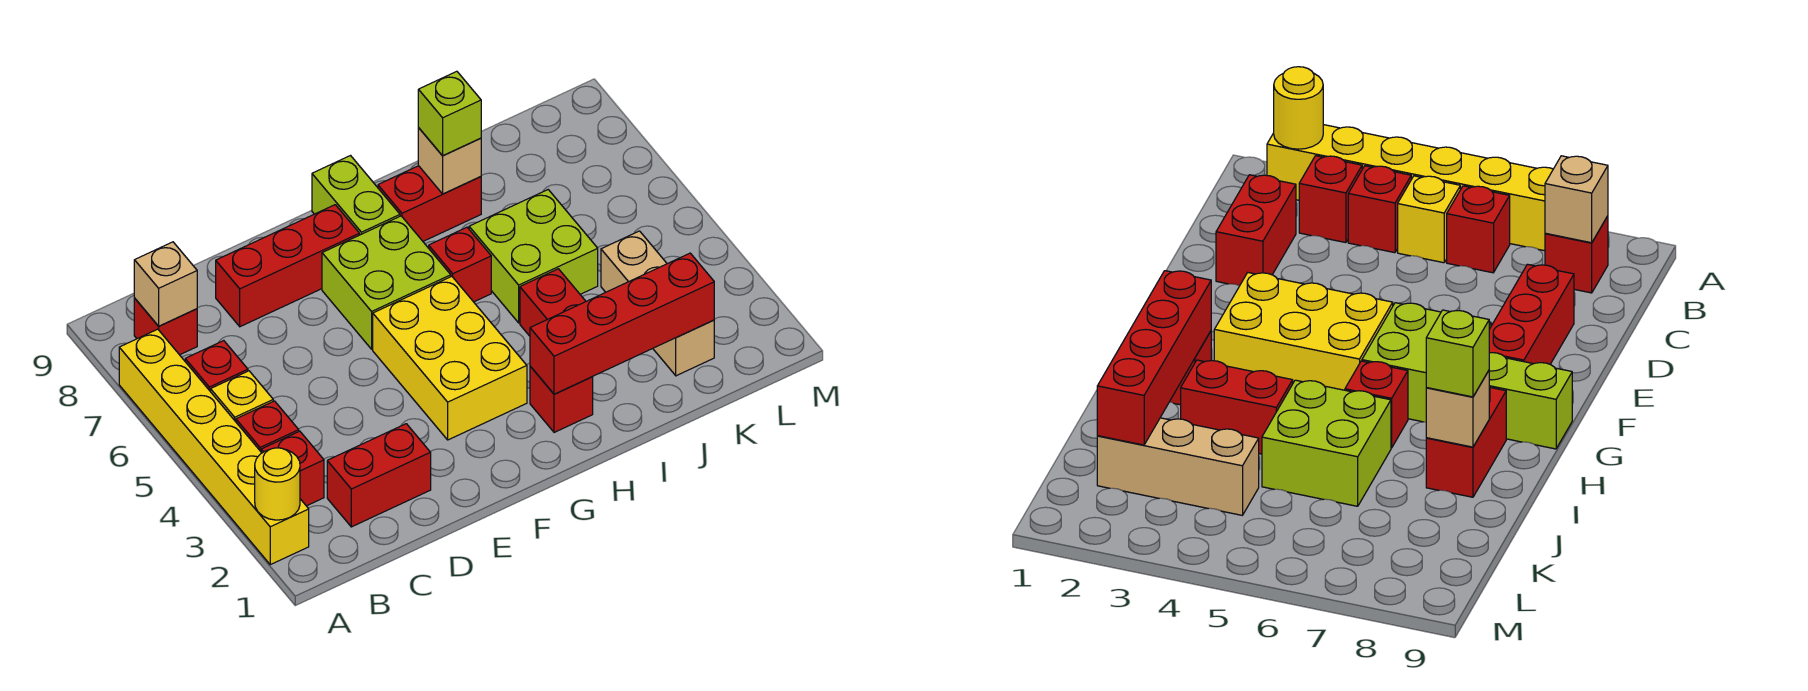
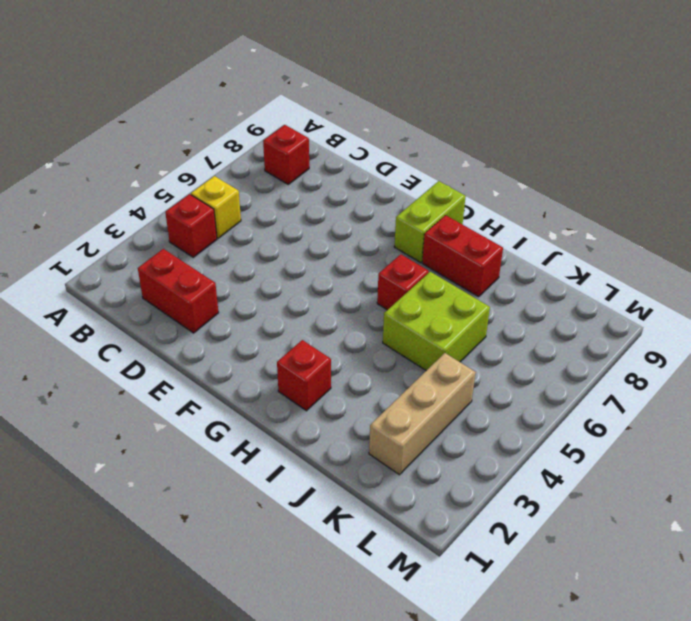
none -> yellow 1x6 brick [119,329,309,565]
none -> red 1x1 brick [261,431,324,506]
none -> red 1x1 brick [185,341,248,392]

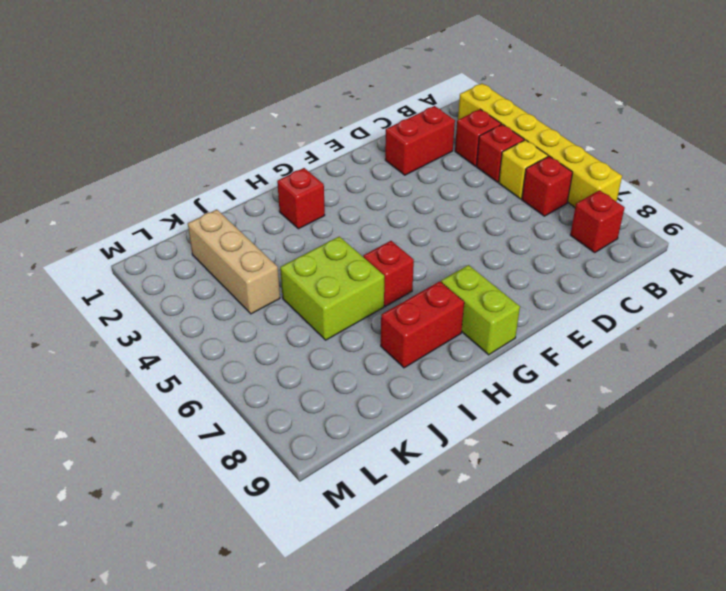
none -> red 1x3 brick [216,205,359,327]
none -> yellow 2x3 brick [373,276,527,440]
none -> lime 2x2 brick [322,216,451,349]

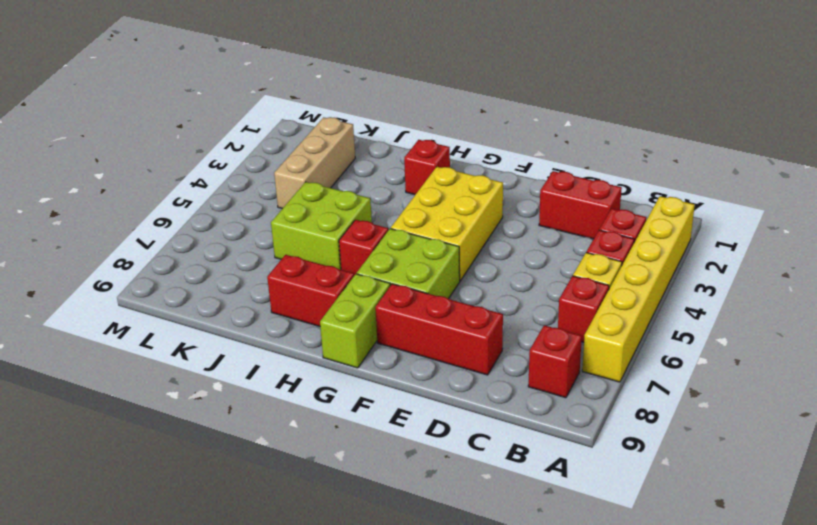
none -> red 1x2 brick [520,269,586,336]
none -> yellow 1x1 round brick [255,448,300,520]
none -> tan 1x1 brick [134,242,197,326]

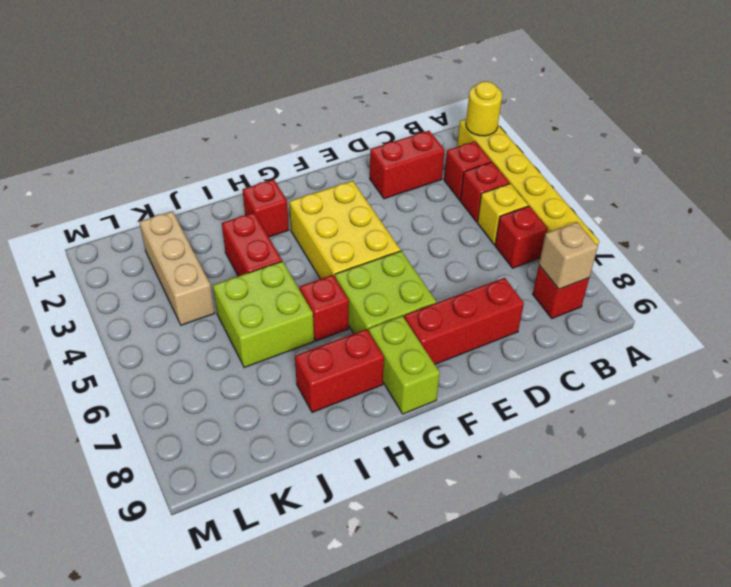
none -> red 1x4 brick [530,253,714,394]
none -> tan 1x1 brick [418,128,481,194]
none -> lime 1x1 brick [418,71,481,156]

